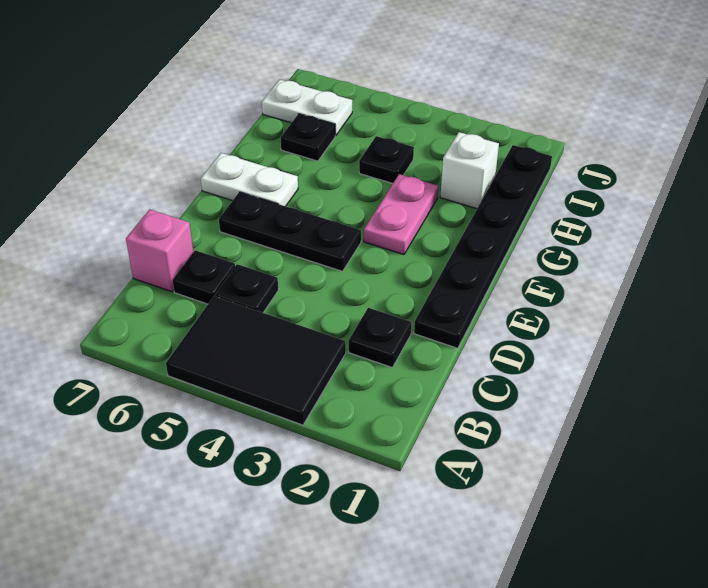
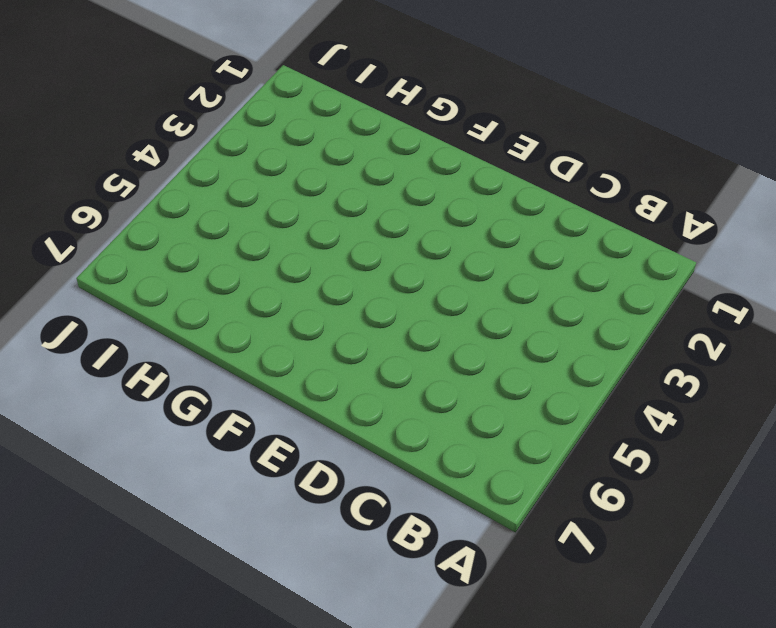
none -> black 2x3 tile [166,296,346,425]
none -> black 1x1 plate [349,308,412,368]
none -> black 1x1 plate [215,264,278,313]

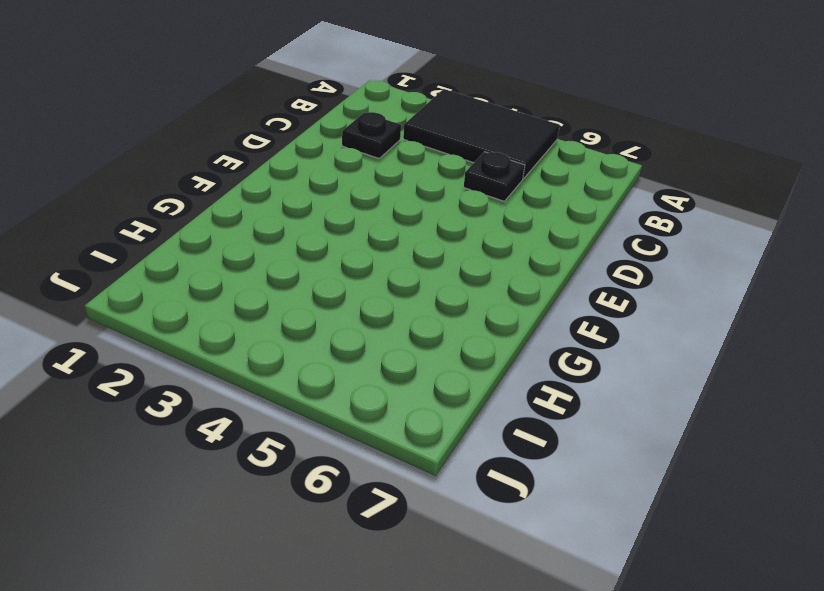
none -> black 1x1 plate [173,250,235,304]
none -> pink 1x1 brick [126,209,193,292]
none -> black 1x6 plate [414,145,552,348]

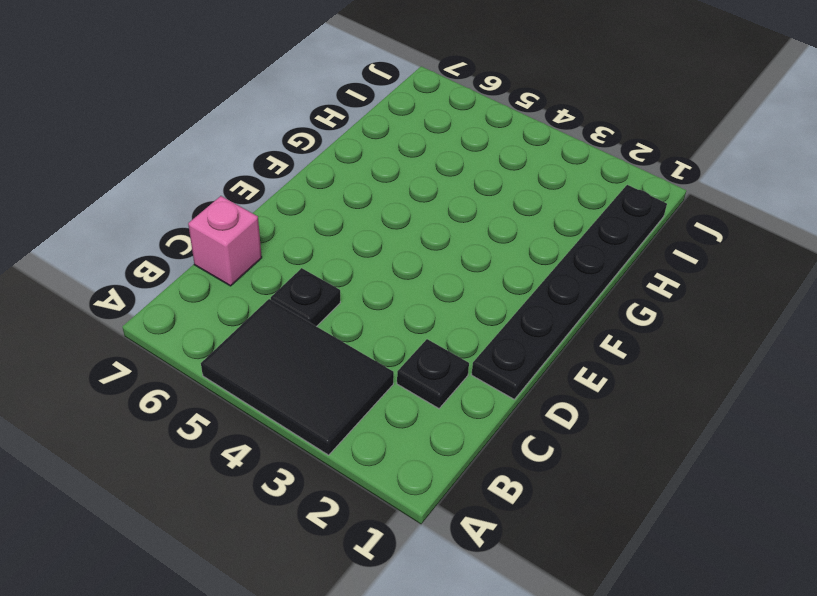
none -> black 1x1 plate [173,250,235,304]
none -> black 1x3 plate [219,192,361,271]
none -> pink 1x2 plate [364,174,438,255]

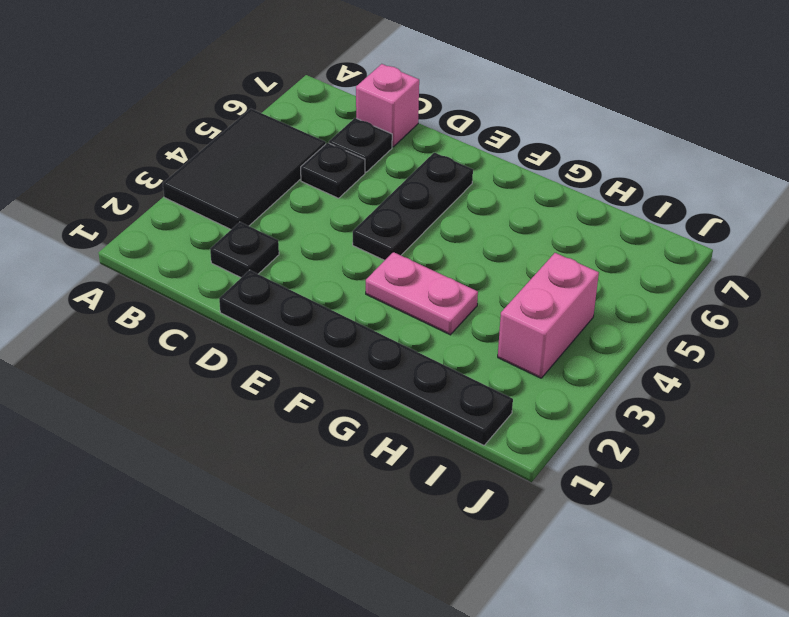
pink 1x2 brick [498,253,599,378] -> none
none -> white 1x2 plate [201,153,298,206]
none -> white 1x1 brick [440,132,499,209]
none -> black 1x1 plate [359,136,414,183]

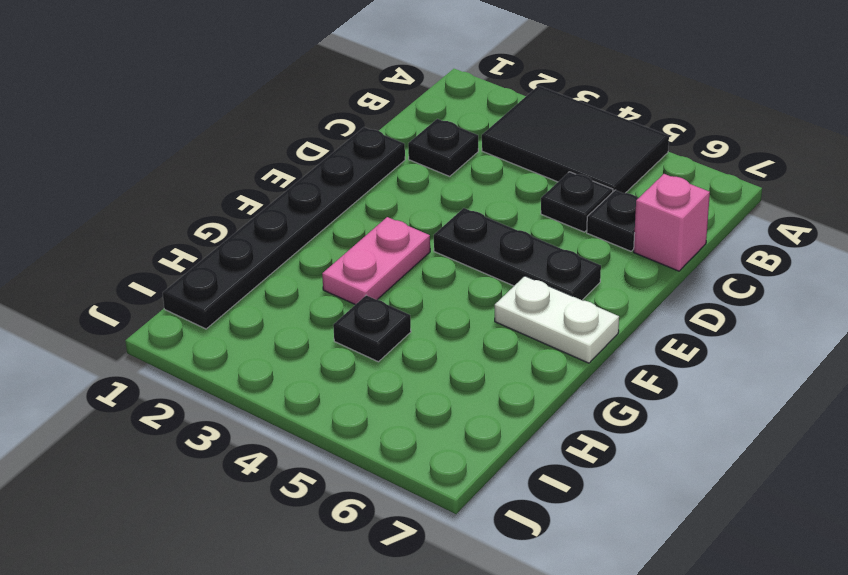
none -> white 1x1 brick [440,132,499,209]
none -> black 1x1 plate [281,114,335,161]
none -> white 1x2 plate [262,79,352,136]

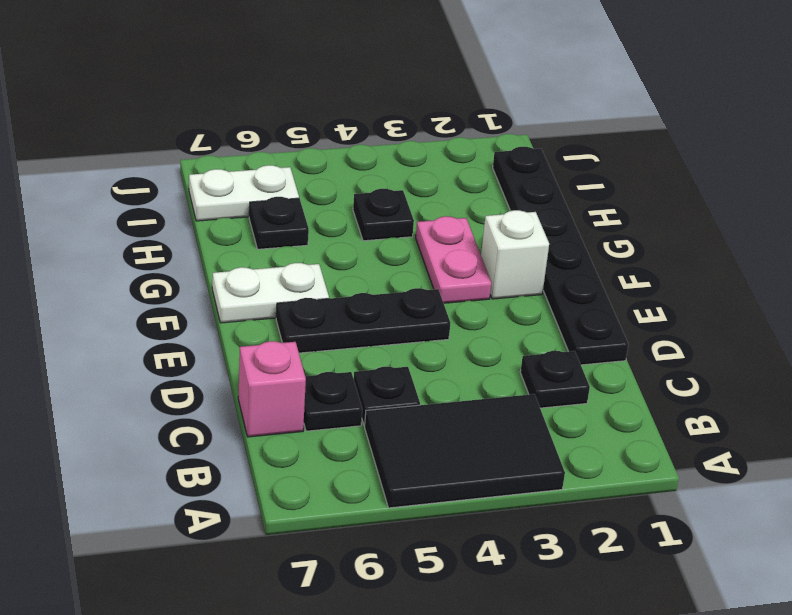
white 1x1 brick [481,210,549,299] -> white 1x1 brick moved to [440,132,499,209]

